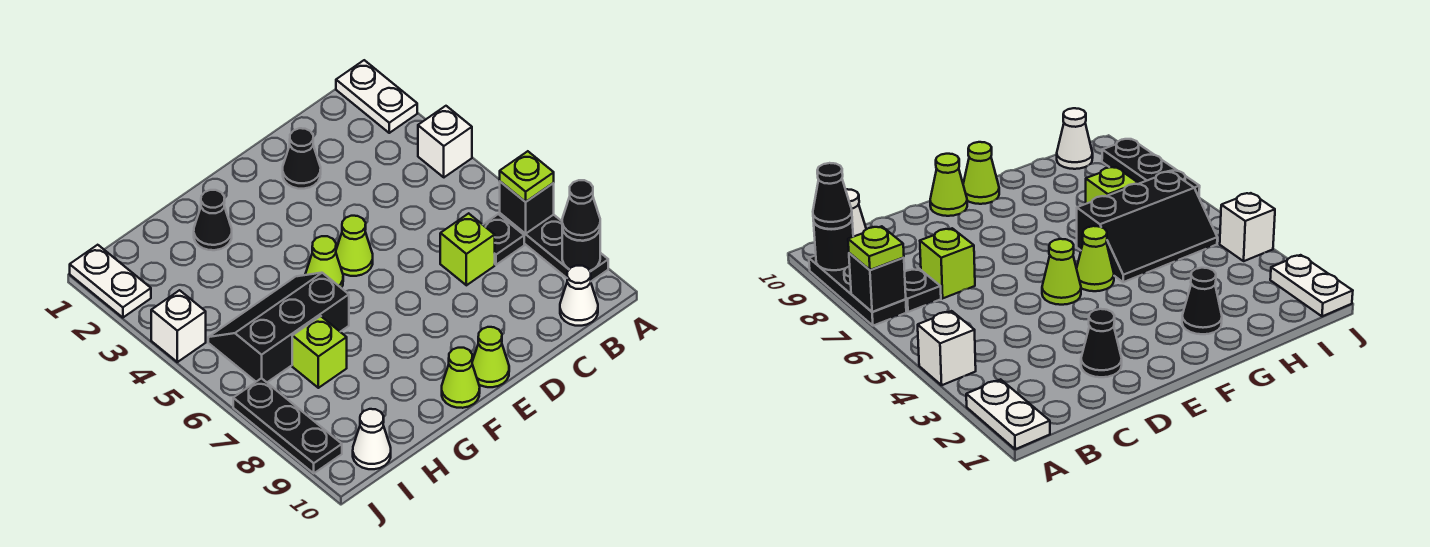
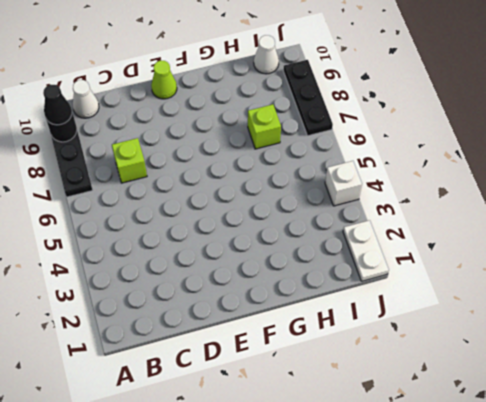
none -> white 1x2 plate [336,60,417,133]
none -> white 1x1 brick [418,106,472,177]
none -> black 1x1 plate [483,214,524,265]

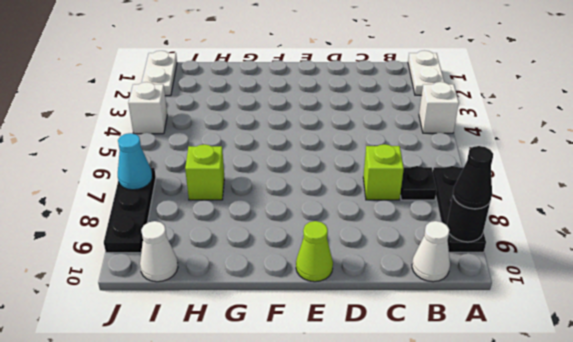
cyan 1x1 cone [118,133,152,190] -> none
none -> black 1x1 cone [283,128,321,189]
none -> lime 1x1 cone [336,216,373,276]
none -> lime 1x1 cone [305,236,343,288]

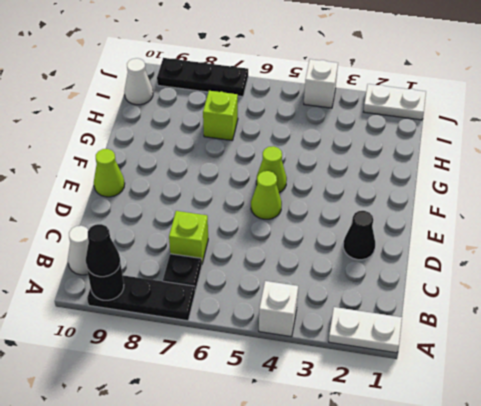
none -> lime 1x1 cone [442,348,480,408]
none -> black 1x1 cone [194,190,232,250]
none -> black 2x3 slope [208,273,349,382]

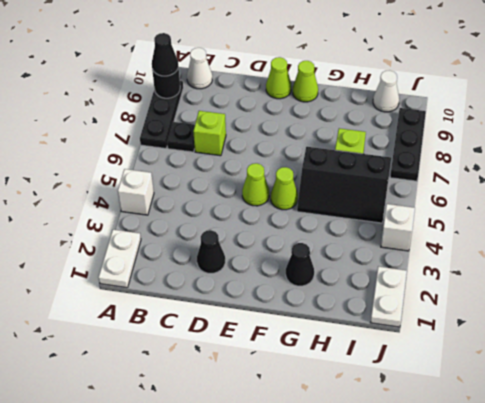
none -> black 1x1 brick [500,182,554,234]
none -> lime 1x1 plate [500,151,554,202]

